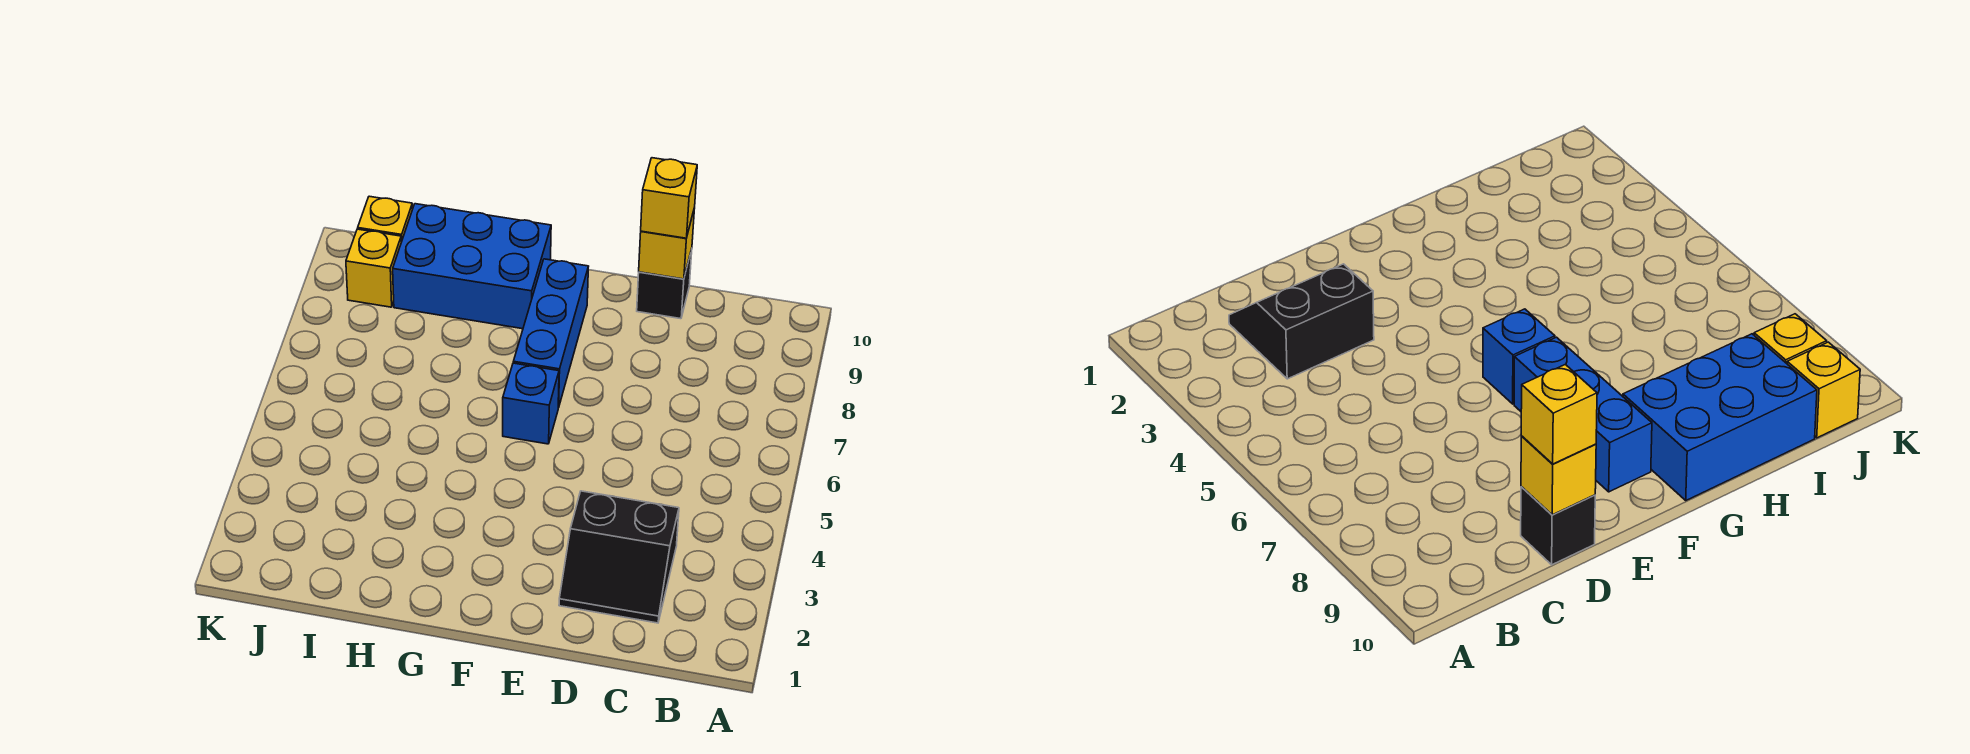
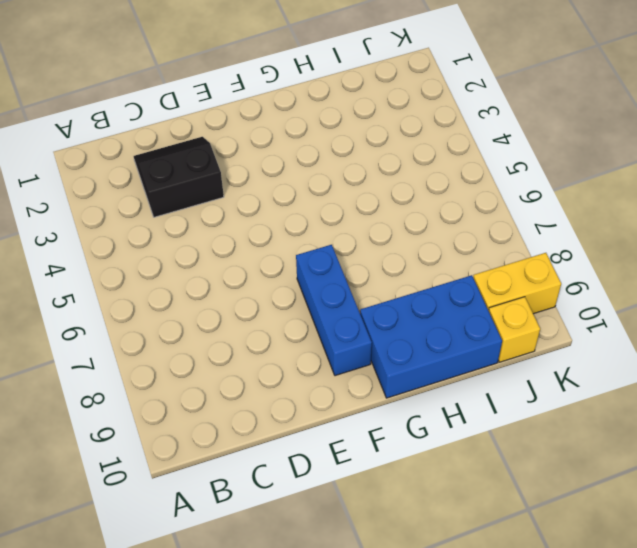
yellow 1x2 brick [473,253,561,314] -> yellow 1x1 brick [346,229,401,307]
none -> black 1x1 brick [637,249,692,319]
none -> blue 1x1 brick [503,363,559,444]

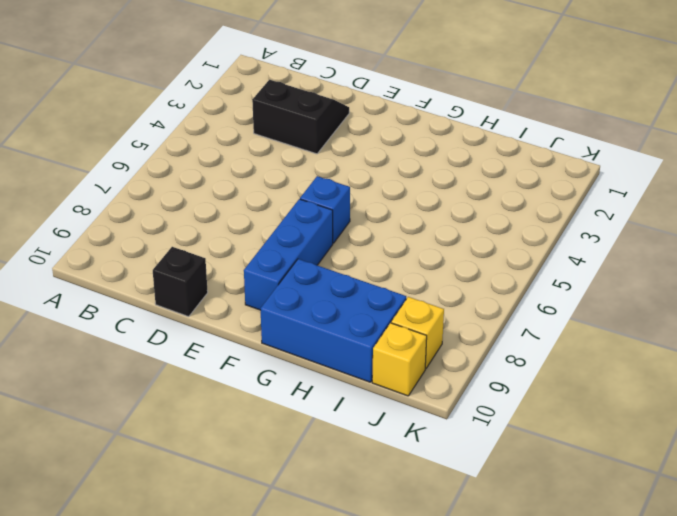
none -> yellow 1x1 brick [639,208,695,279]
none -> yellow 1x1 brick [641,158,697,238]

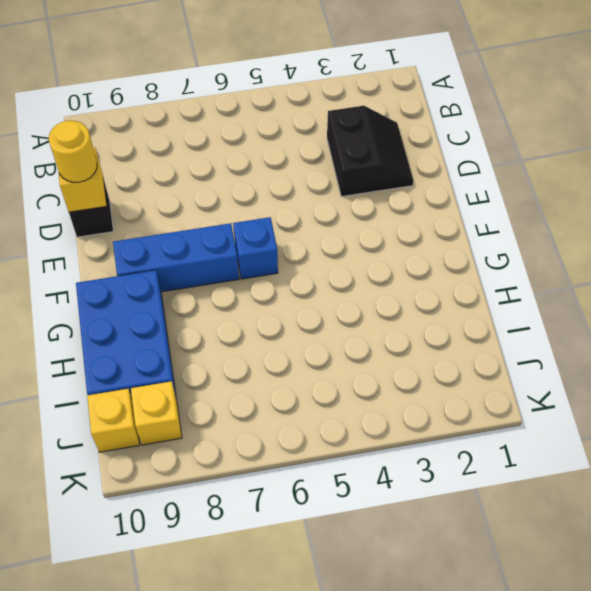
yellow 1x1 round brick [49,121,97,182] -> yellow 1x1 brick [641,158,697,238]

